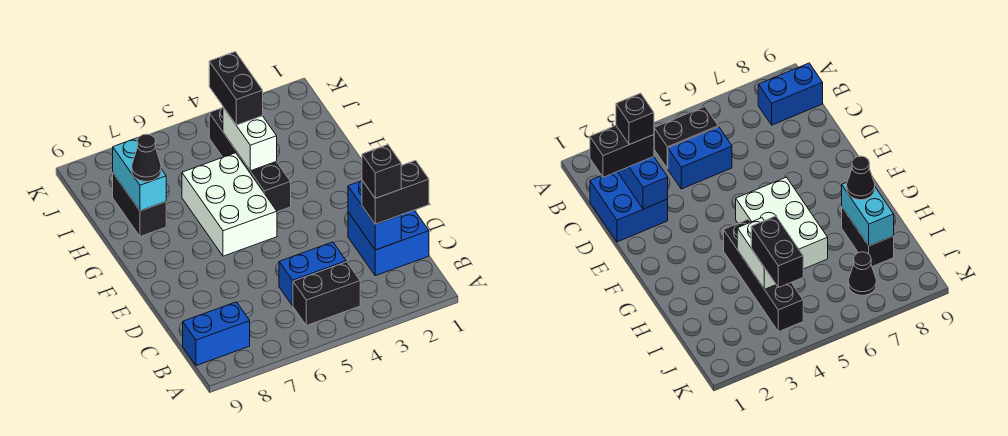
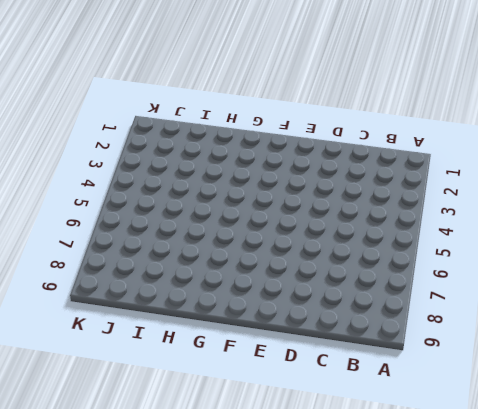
none -> black 1x2 brick [293,262,360,326]
none -> blue 1x2 brick [183,302,250,366]
none -> blue 2x2 brick [348,210,429,276]

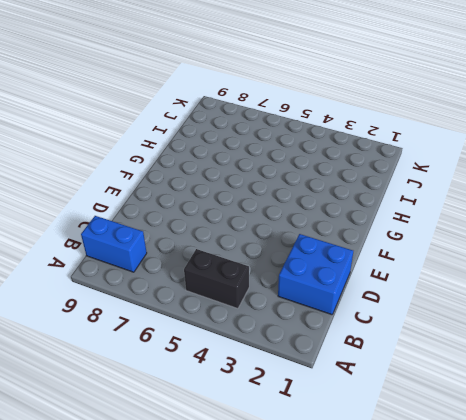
none -> blue 1x2 brick [279,242,346,306]
none -> white 2x3 brick [182,153,277,256]
none -> black 1x4 brick [209,108,291,212]

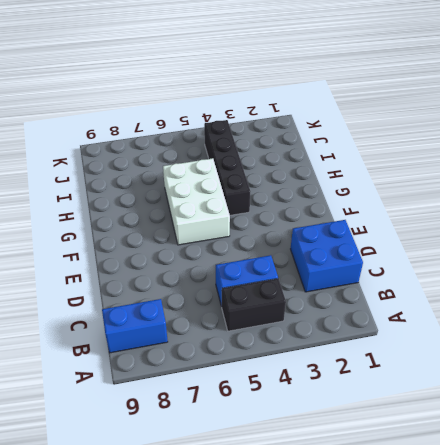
none -> black 1x2 brick [113,173,166,237]
none -> black 1x1 cone [848,252,876,295]
none -> blue 1x2 brick [348,181,401,250]

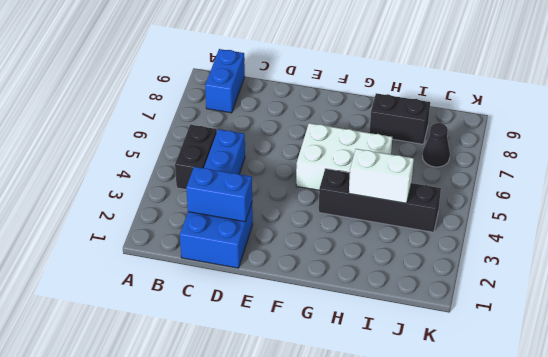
none -> cyan 1x2 brick [113,138,166,211]
none -> black 1x2 brick [362,160,429,224]
none -> black 1x1 cone [132,134,161,181]

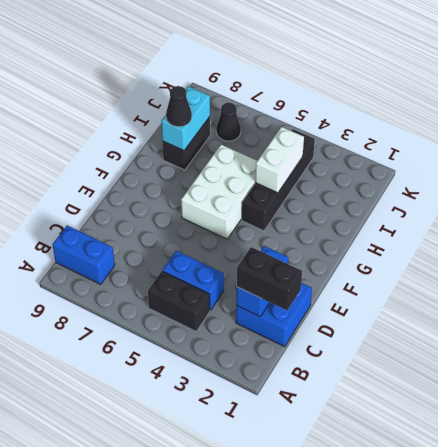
none -> black 1x2 brick [209,52,263,125]
none -> black 1x1 brick [362,145,401,198]

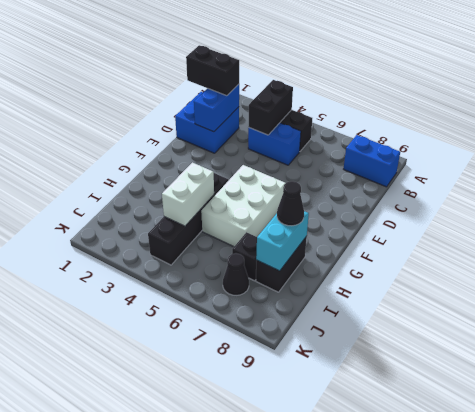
black 1x2 brick [248,80,293,135] -> black 1x2 brick moved to [209,52,263,125]
black 1x1 brick [232,232,257,281] -> black 1x1 brick moved to [362,145,401,198]

